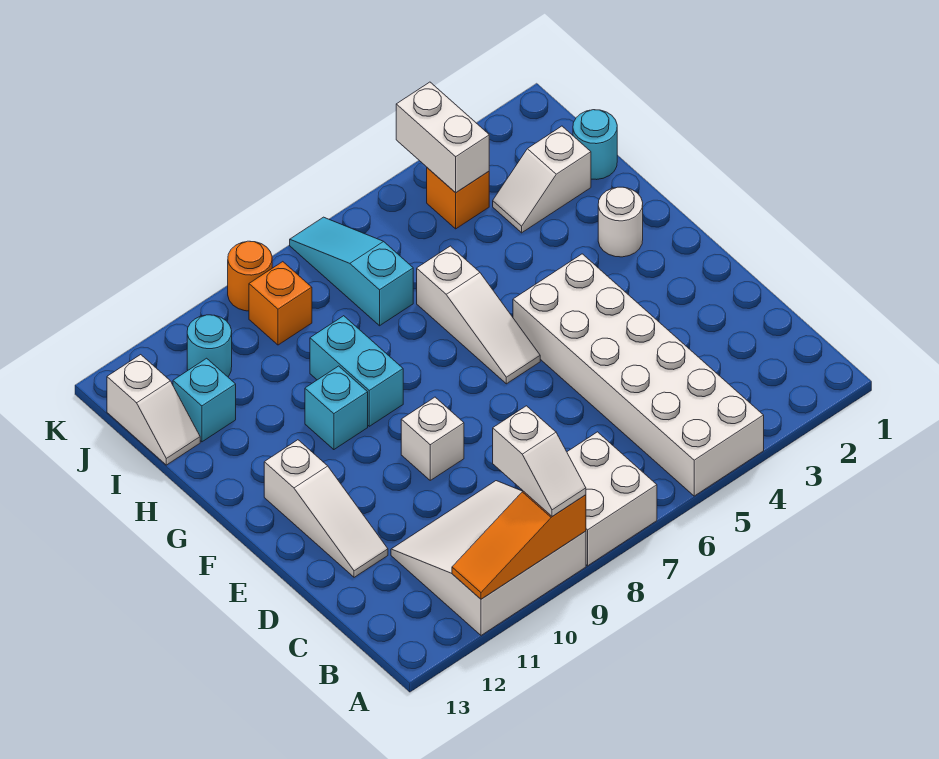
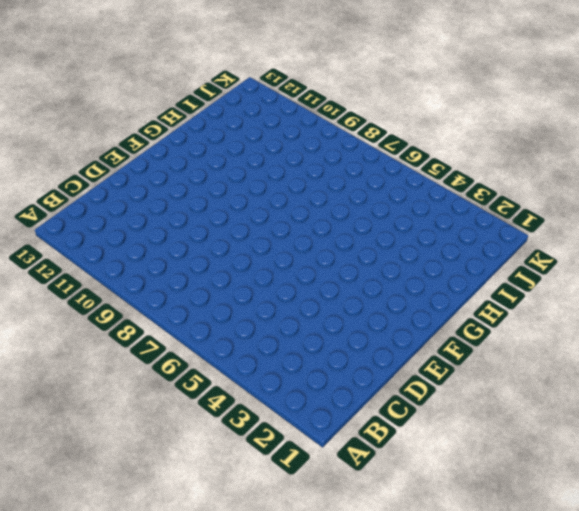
none -> white 2x6 brick [513,254,764,496]
none -> white 2x2 brick [567,432,657,566]
none -> white 3x3 slope [391,481,586,635]

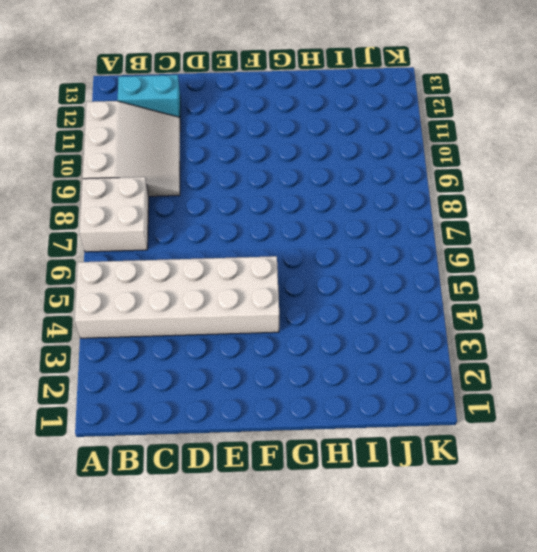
cyan 1x2 brick [118,75,180,118] -> cyan 1x2 brick moved to [310,316,403,426]
none -> white 1x3 slope [264,440,388,577]
none -> white 1x1 brick [401,397,464,480]
none -> white 1x3 slope [417,246,540,384]

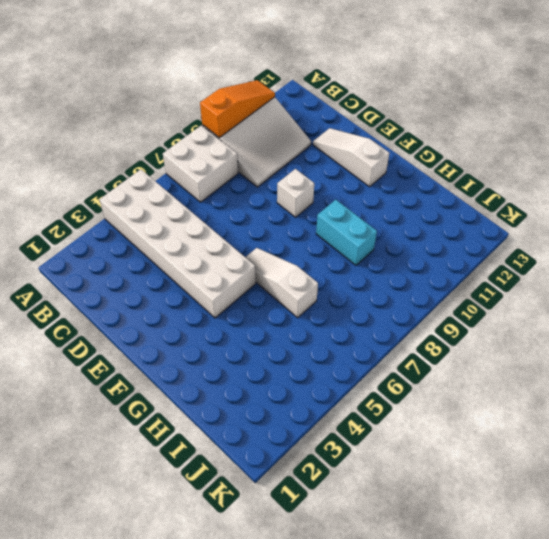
none -> white 1x1 round brick [598,187,643,257]
none -> cyan 1x1 brick [305,366,368,450]
none -> cyan 1x1 round brick [573,110,617,180]

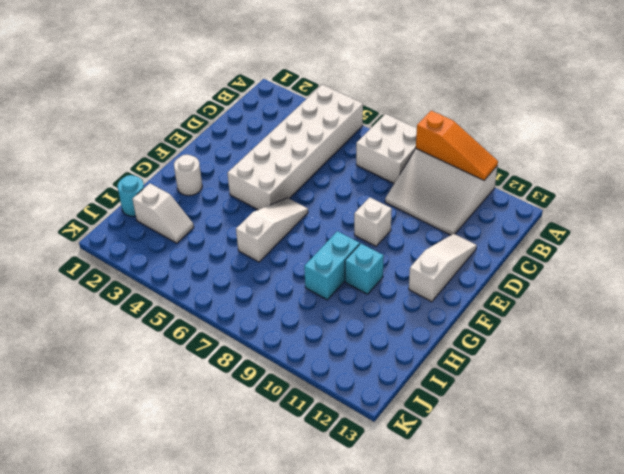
none -> cyan 1x3 slope [290,217,413,326]
none -> cyan 1x1 brick [173,358,236,442]
none -> white 1x2 slope [107,355,200,465]

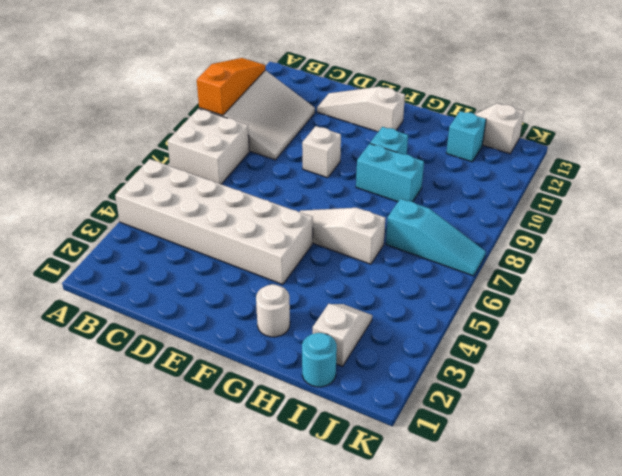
none -> orange 1x1 brick [427,168,489,229]
none -> orange 1x1 brick [249,262,312,345]
none -> cyan 1x1 round brick [187,315,232,377]

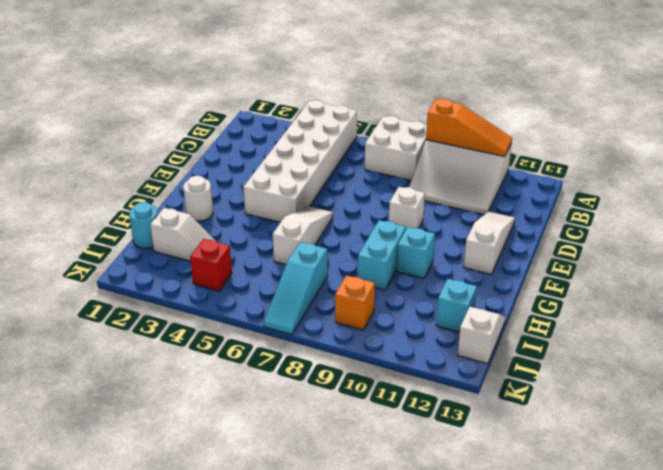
red 1x1 brick [190,239,232,291] -> orange 1x1 brick [427,168,489,229]
none -> cyan 1x1 round brick [187,315,232,377]
none -> orange 1x1 round brick [228,241,272,311]
none -> white 1x2 brick [396,82,489,193]

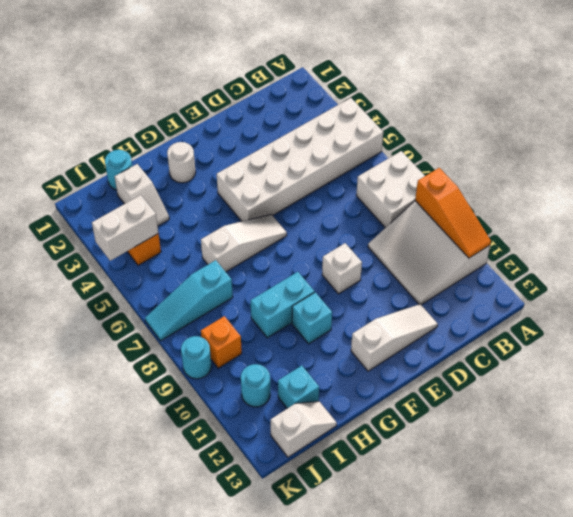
cyan 1x1 round brick [181,336,211,379] -> orange 1x1 round brick [228,241,272,311]
none -> white 1x2 slope [493,406,586,516]

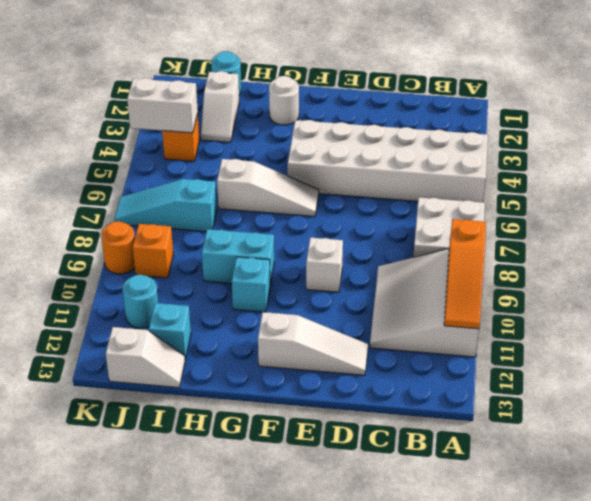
none -> white 1x2 slope [493,406,586,516]

